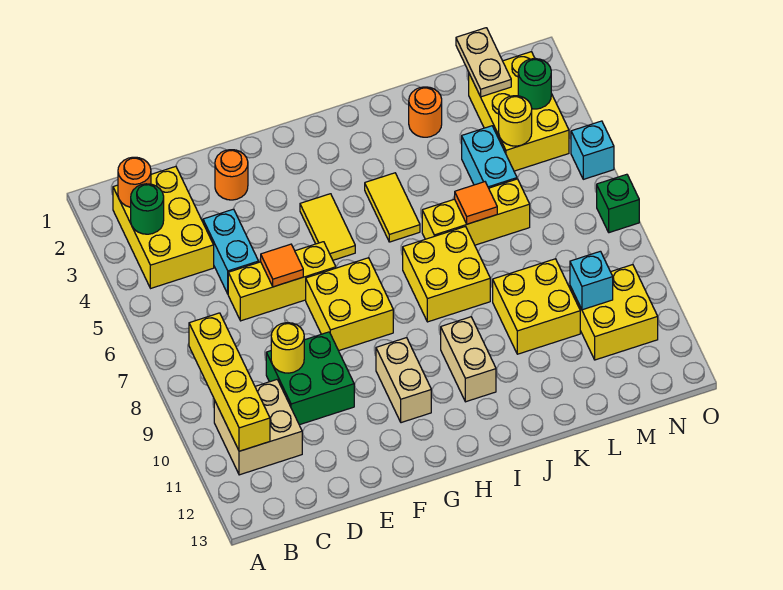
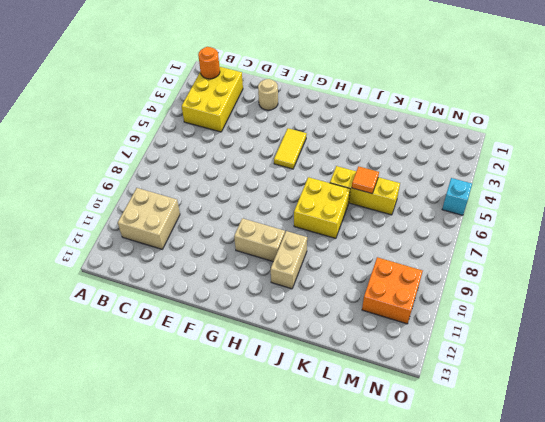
tan 1x1 round brick [258,79,278,110] -> orange 1x1 round brick [215,150,248,200]
tan 1x2 brick [234,218,285,261] -> tan 1x2 brick turned to [376,338,431,423]
orange 2x2 brick [362,257,423,324] -> yellow 2x2 brick [570,265,658,360]
none -> cyan 1x2 brick [203,209,259,294]
none -> yellow 1x3 brick [228,242,336,321]
none -> green 2x2 brick [266,332,354,425]
none -> yellow 2x2 brick [306,258,393,351]

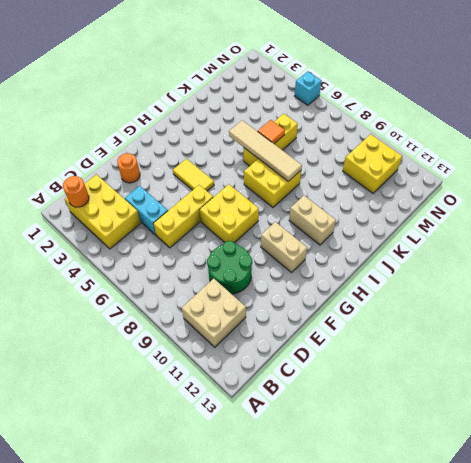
green 2x2 round brick [207,241,252,294] -> green 2x2 brick [266,332,354,425]
tan 1x4 tile [229,120,302,181] -> none
none -> yellow 1x2 tile [365,173,420,242]
none -> orange 1x1 round brick [409,87,442,137]
none -> yellow 2x2 brick [493,259,580,354]
none -> cyan 1x2 brick [462,126,517,188]

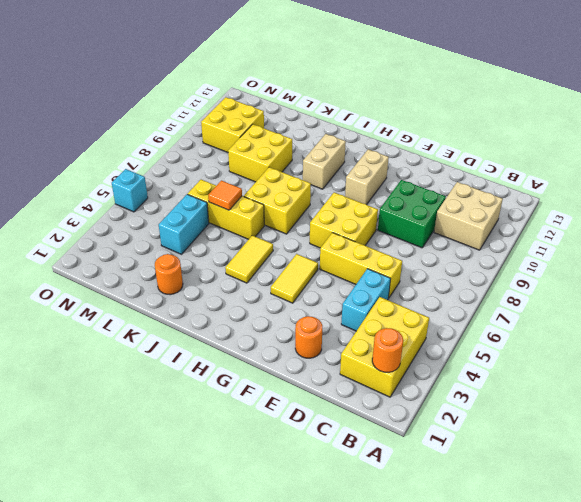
none -> yellow 2x3 brick [469,52,569,171]
none -> green 1x1 brick [597,174,639,233]
none -> green 1x1 round brick [131,184,164,234]
none -> yellow 1x4 brick [189,313,270,451]

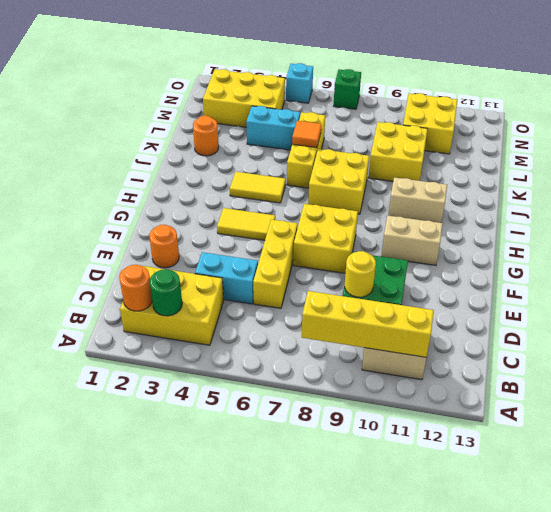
none -> orange 1x1 tile [261,244,303,287]
none -> tan 1x2 plate [456,28,511,97]
none -> yellow 1x1 round brick [499,96,532,146]
none -> cyan 1x1 brick [570,251,613,310]

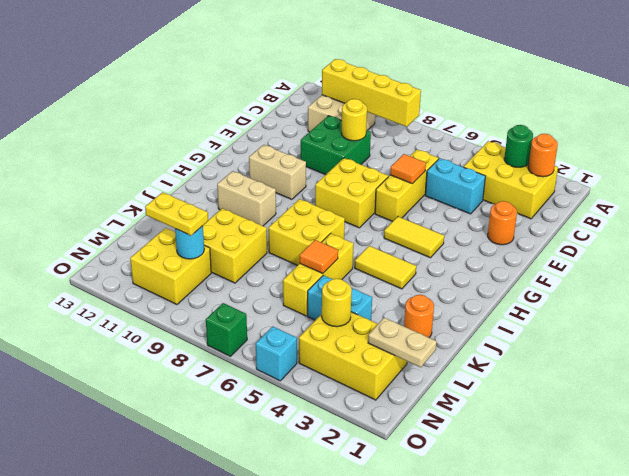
cyan 1x1 round brick [175,226,204,259] -> cyan 1x1 brick [570,251,613,310]
yellow 1x2 plate [145,192,208,235] -> none
none -> green 1x1 round brick [518,59,551,109]

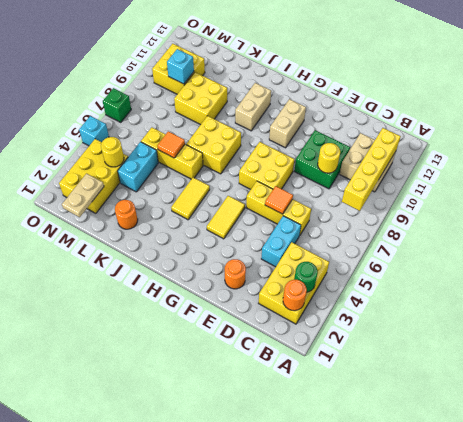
none -> green 1x1 round brick [518,59,551,109]

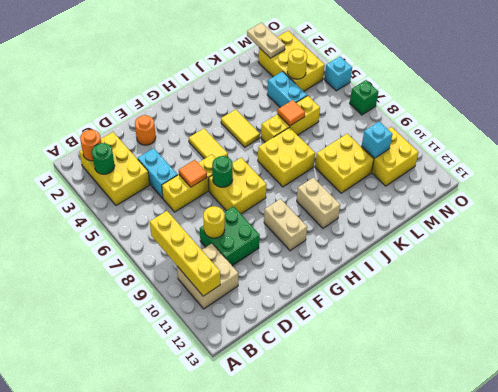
green 1x1 round brick [212,156,233,187] -> green 1x1 round brick moved to [518,59,551,109]
none -> orange 1x1 round brick [409,87,442,137]

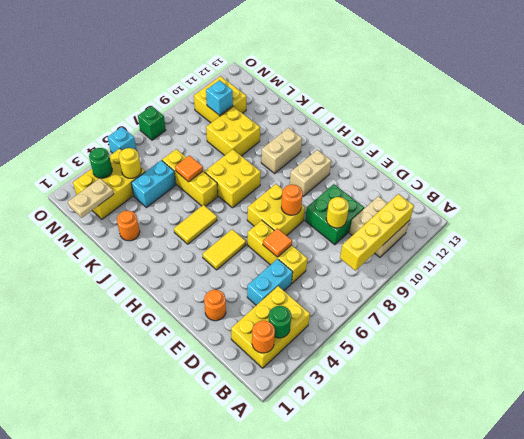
orange 1x1 round brick [281,185,303,215] -> none

